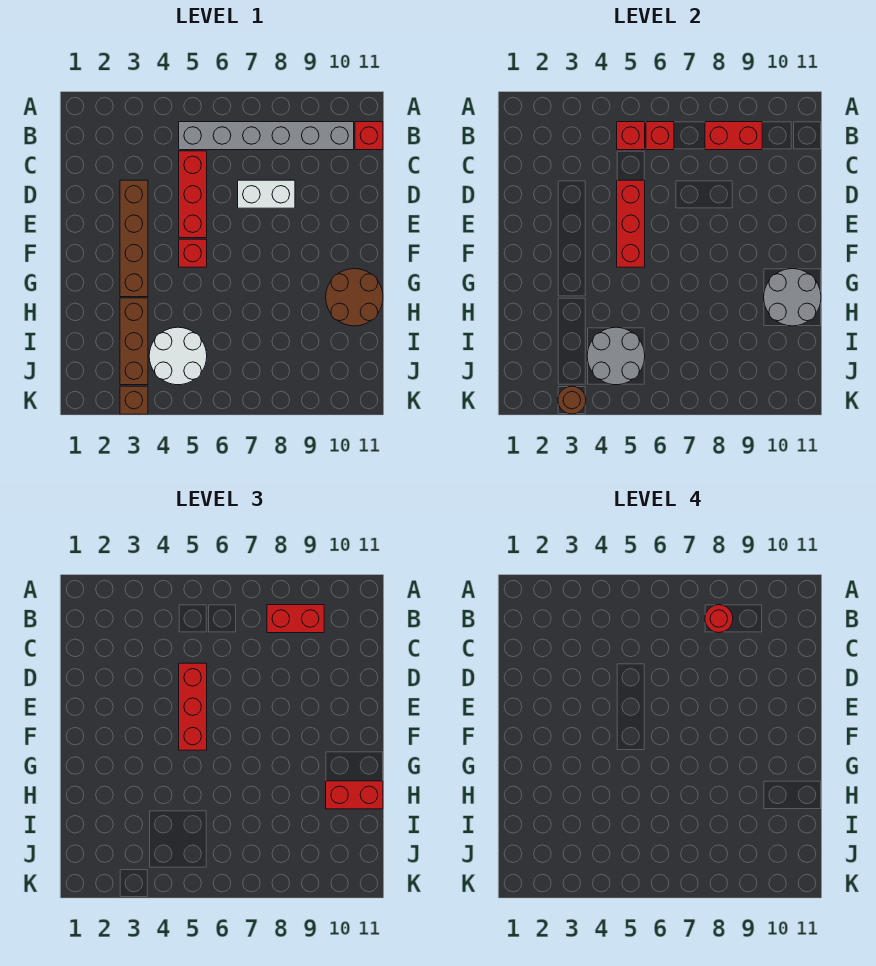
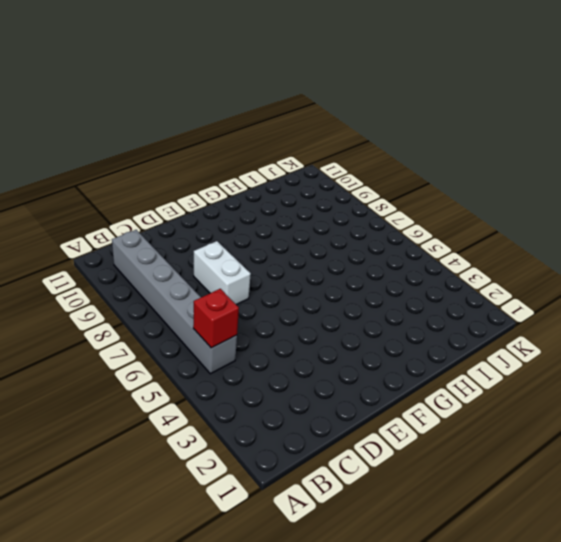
none -> red 1x1 brick [355,122,383,150]
none -> red 1x3 brick [179,151,207,238]
none -> brown 1x4 brick [120,180,148,297]

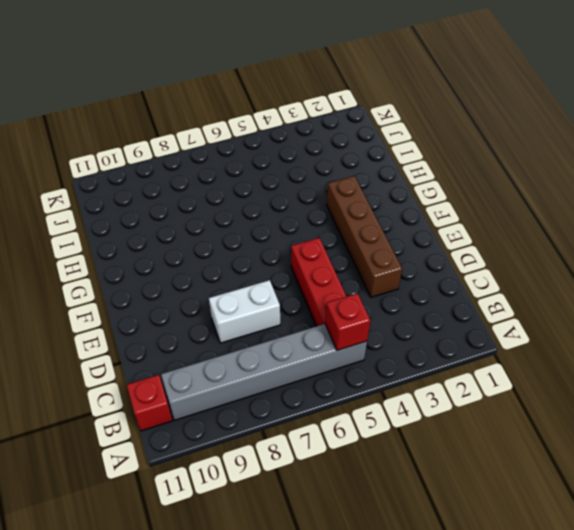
none -> red 1x1 brick [179,239,207,267]
none -> brown 2x2 round brick [326,269,383,326]
none -> brown 1x3 brick [120,298,148,385]

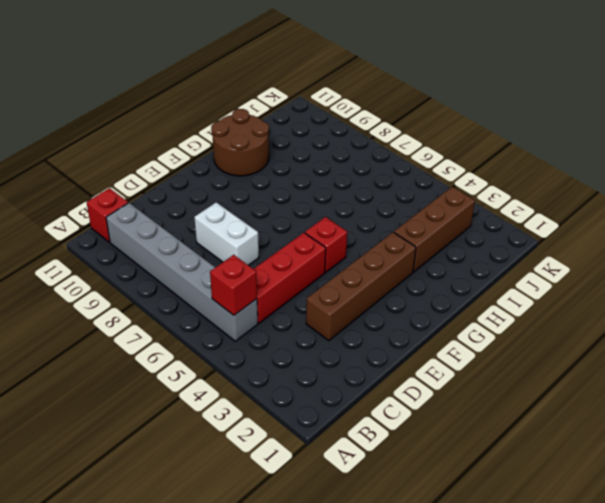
none -> white 2x2 round brick [149,327,207,385]
none -> brown 1x1 brick [120,386,148,414]
none -> red 1x1 brick [646,122,674,150]

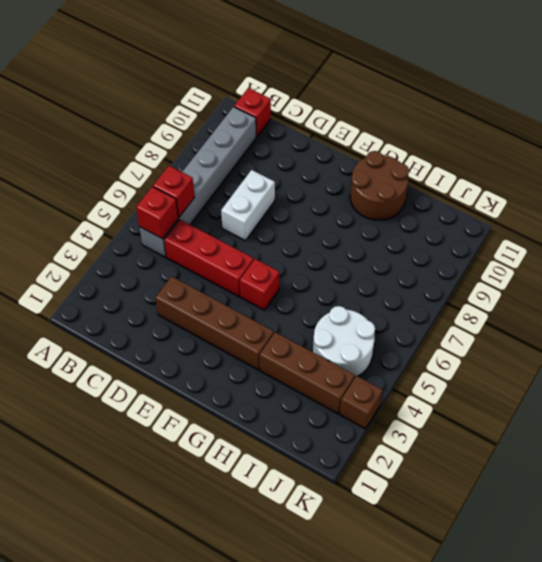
none -> red 1x2 brick [705,122,762,150]
none -> red 1x3 brick [617,180,645,267]
none -> grey 2x2 round brick [764,269,821,326]

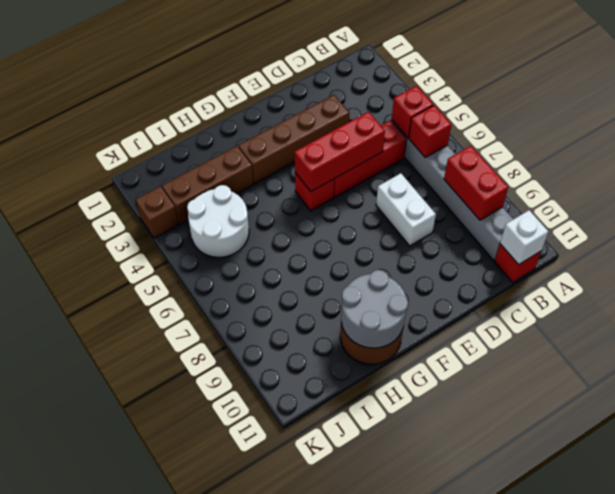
white 1x1 brick [500,210,548,265] -> none
none -> grey 2x2 round brick [587,327,645,385]
none -> brown 1x1 round brick [558,386,586,414]
none -> red 1x2 brick [267,605,324,633]

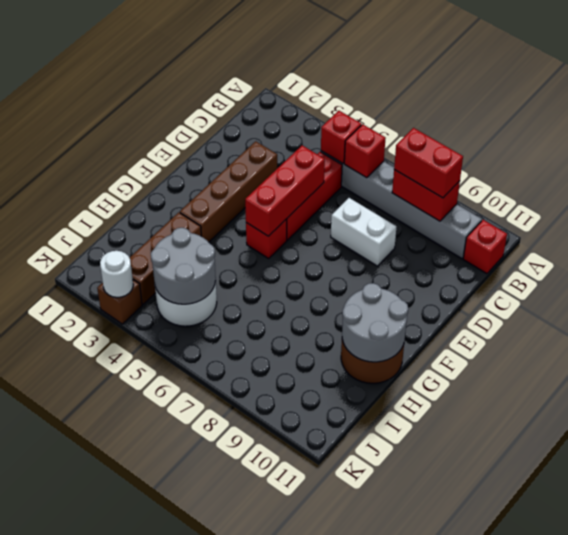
white 1x1 round brick [100,251,133,297] -> brown 1x1 round brick [558,386,586,414]
none -> red 1x3 brick [179,663,207,750]
none -> red 1x2 brick [326,781,383,809]
none -> red 1x1 round brick [705,605,733,633]

